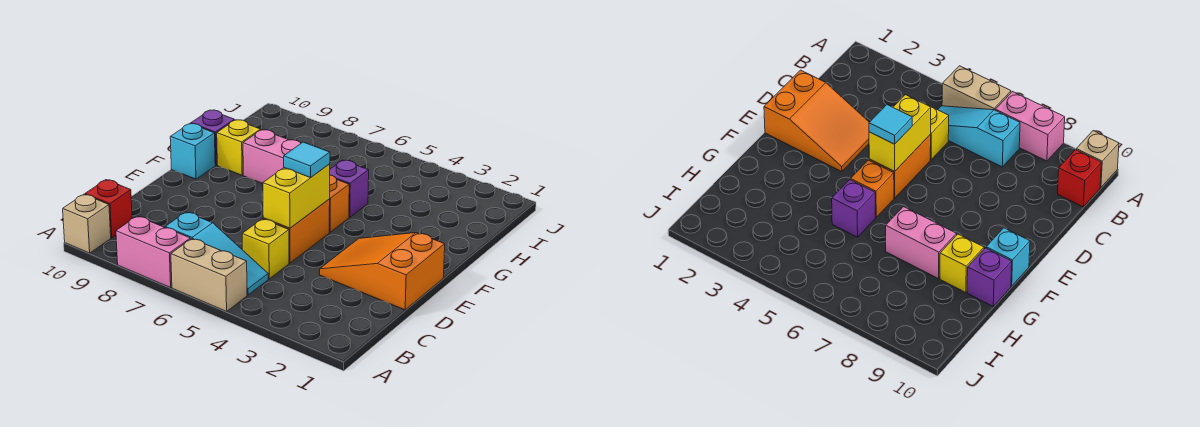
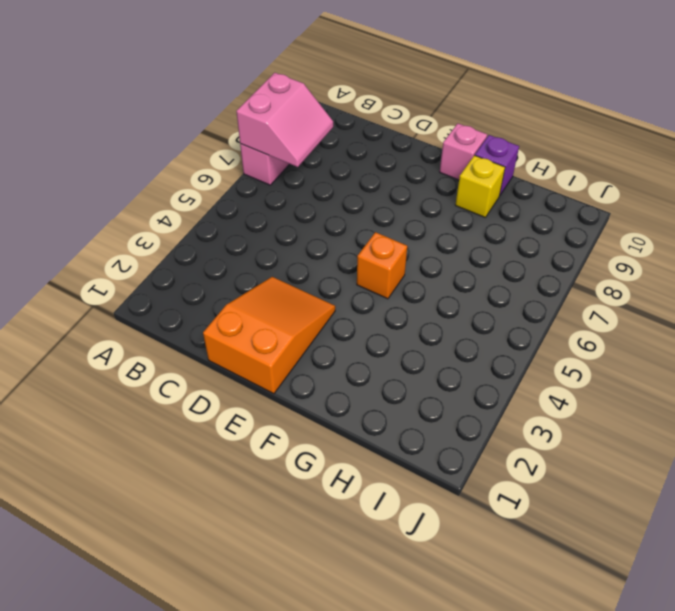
pink 2x2 slope [236,73,333,167] -> none
pink 1x1 brick [440,123,487,180] -> cyan 1x1 brick [170,124,215,179]
none -> tan 1x2 brick [171,239,247,311]
none -> tan 1x1 brick [63,194,111,253]
none -> cyan 1x3 slope [165,212,268,295]

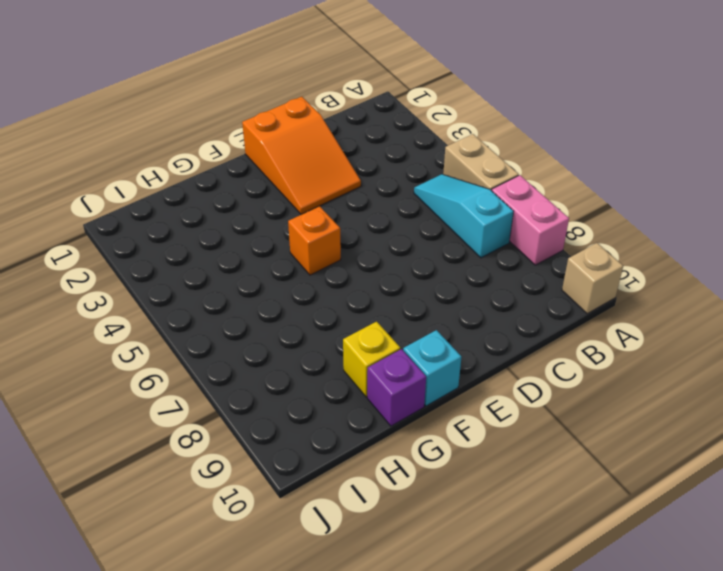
none -> red 1x1 brick [85,180,132,238]
none -> yellow 1x1 brick [242,219,289,279]
none -> orange 1x2 brick [263,199,330,263]

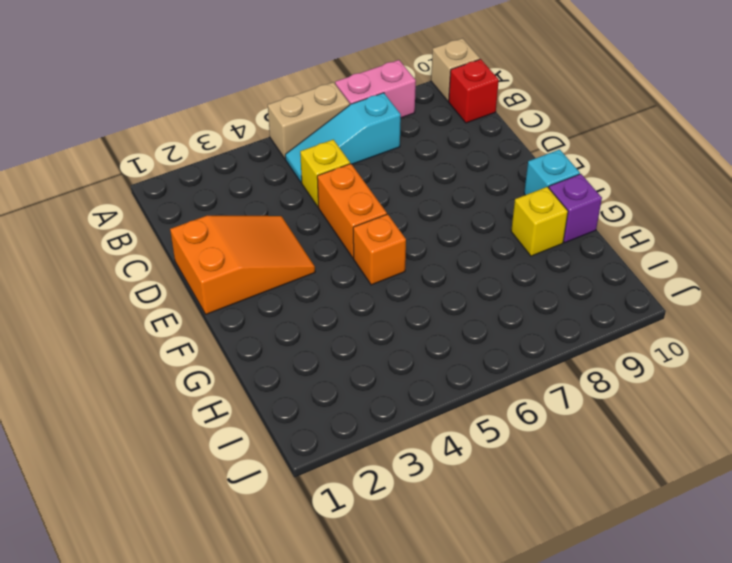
none -> purple 1x1 brick [330,160,369,217]
none -> pink 1x2 brick [243,130,301,184]
none -> yellow 1x2 brick [263,164,330,228]

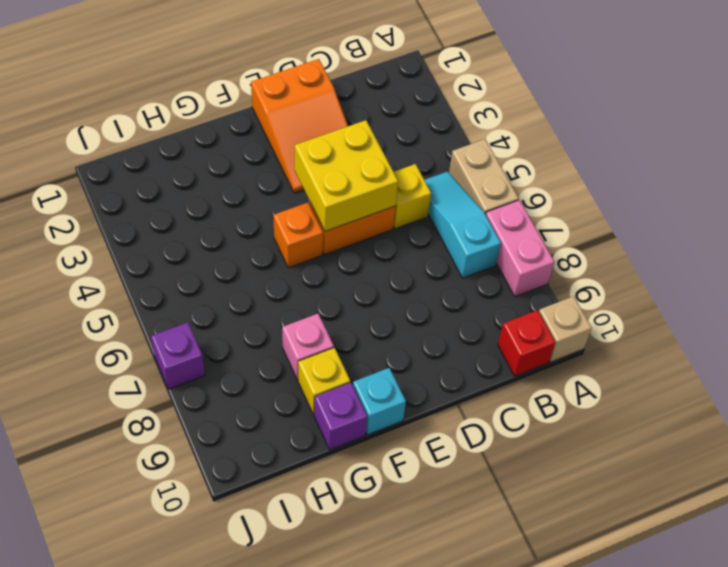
yellow 2x2 brick [295,120,398,231] -> yellow 1x2 brick [263,164,330,228]
pink 1x1 brick [282,314,334,380] -> pink 1x2 brick [243,130,301,184]
purple 1x1 brick [151,322,205,389] -> purple 1x1 brick moved to [330,160,369,217]
none -> cyan 1x1 tile [284,142,330,178]

